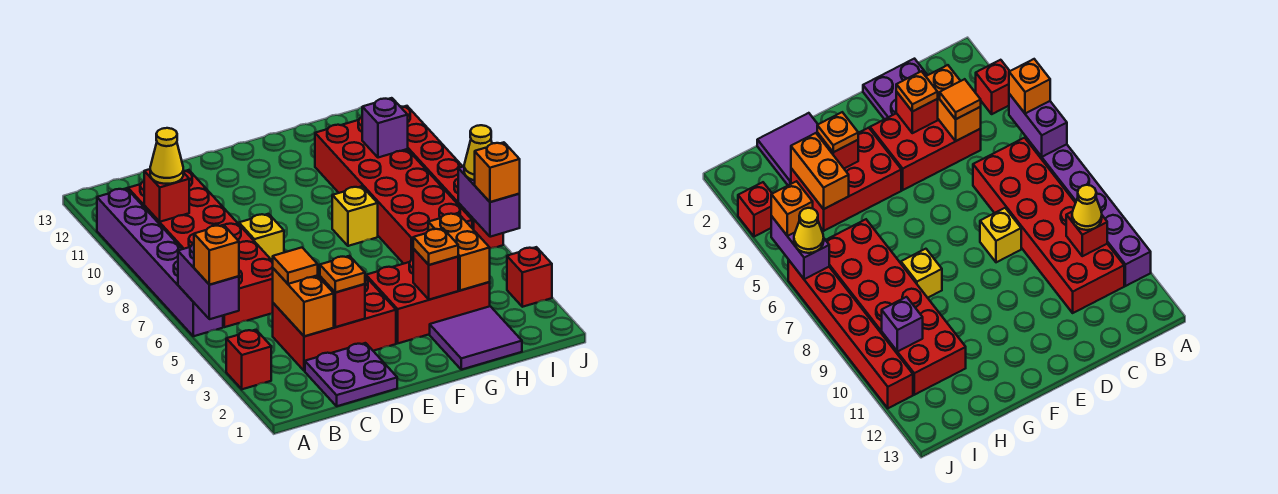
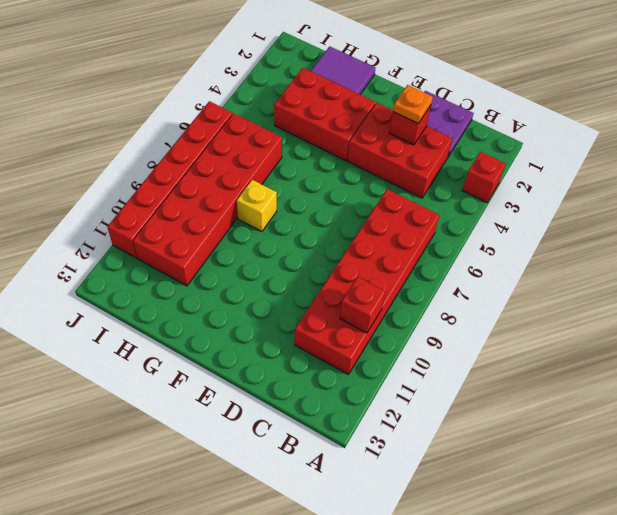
none -> purple 1x6 brick [97,188,223,336]
none -> yellow 1x1 brick [239,214,284,261]
none -> red 1x1 brick [507,247,552,307]

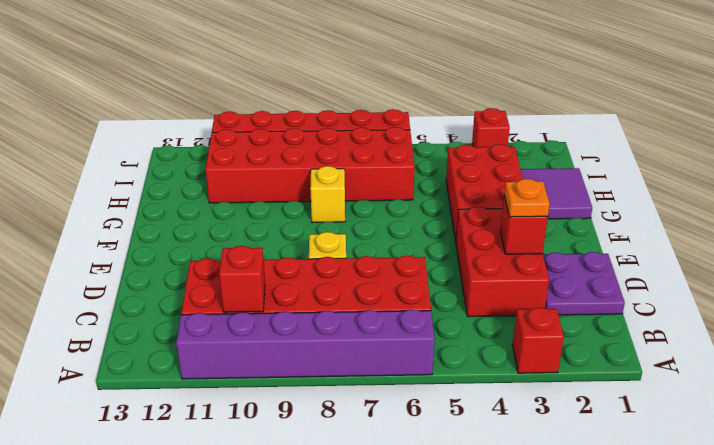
none -> purple 1x2 brick [178,244,239,319]
none -> orange 1x2 brick [273,268,334,336]
none -> red 1x1 brick [413,249,458,300]

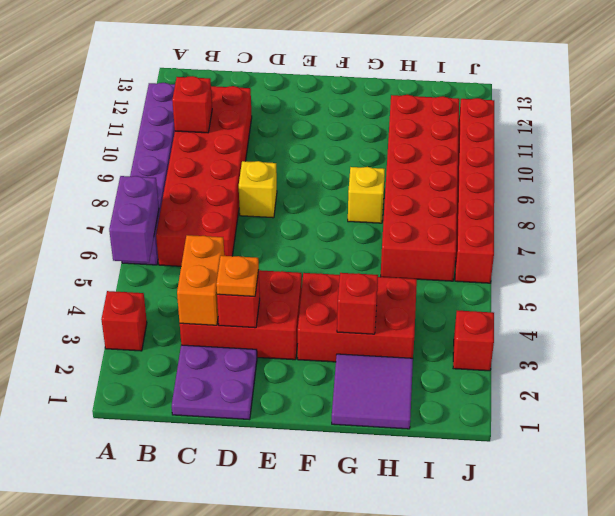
none -> orange 1x2 brick [428,213,490,291]
none -> purple 1x1 brick [362,98,408,158]
none -> purple 1x2 brick [458,167,520,237]

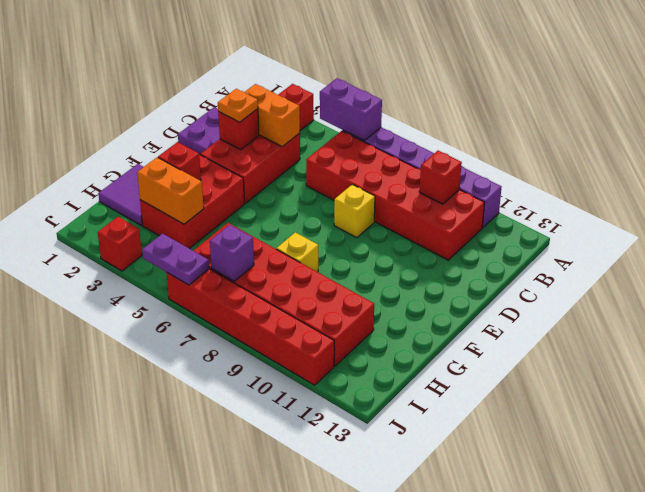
purple 1x1 brick [210,225,254,281] -> purple 1x1 brick moved to [362,98,408,158]
purple 1x2 plate [142,234,209,285] -> purple 1x2 brick [458,167,520,237]
none -> orange 1x1 brick [194,225,239,285]
none -> yellow 1x1 cone [150,128,183,184]
none -> orange 1x1 tile [273,248,318,284]

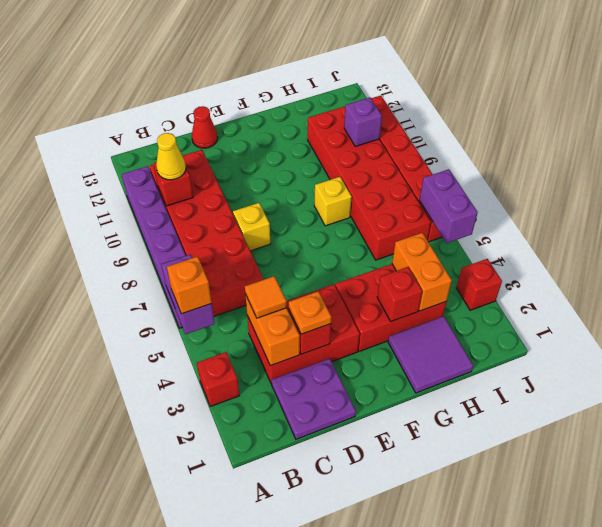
red 1x1 cone [192,106,218,148] -> none
none -> orange 1x1 plate [413,228,458,265]
none -> orange 1x1 brick [475,142,520,202]
none -> yellow 1x1 cone [464,125,492,180]

